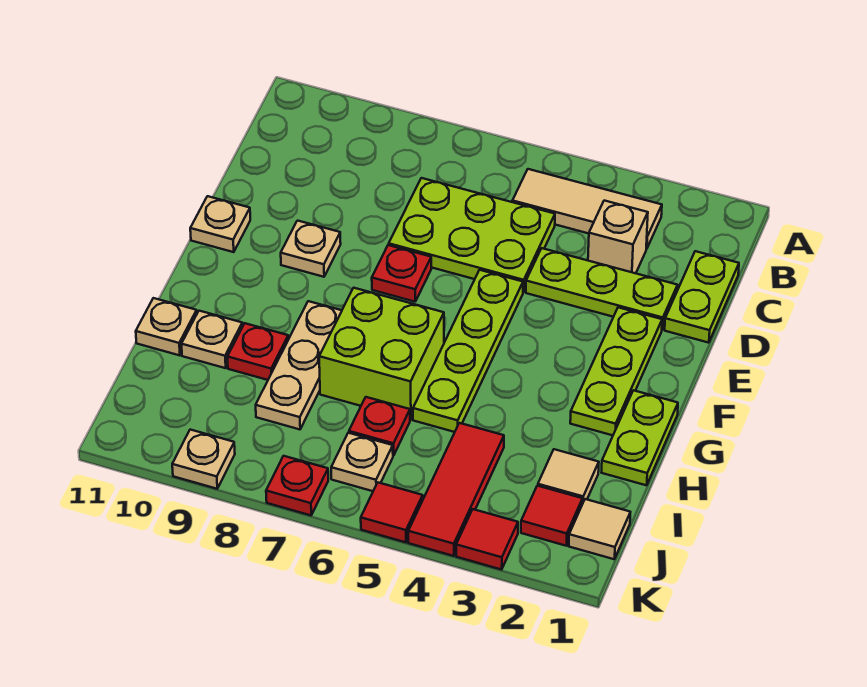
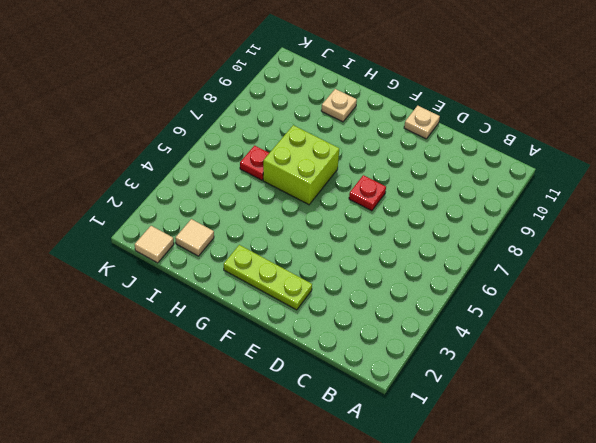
none -> tan 1x3 tile [512,169,662,249]
none -> lime 1x2 plate [665,251,739,343]
none -> tan 1x1 brick [588,201,648,273]

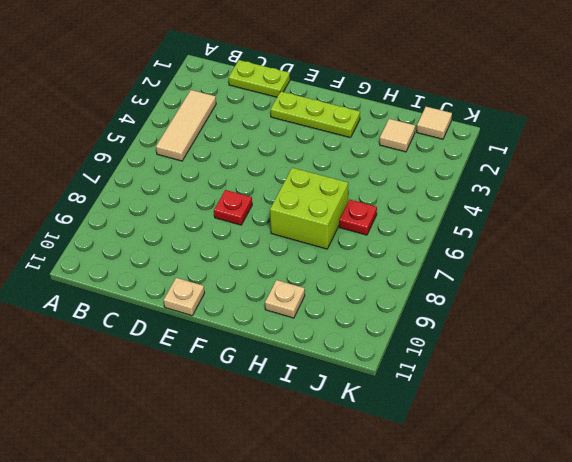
none -> tan 1x1 brick [588,201,648,273]
none -> lime 2x3 plate [389,178,555,292]
none -> lime 1x3 plate [526,248,678,329]

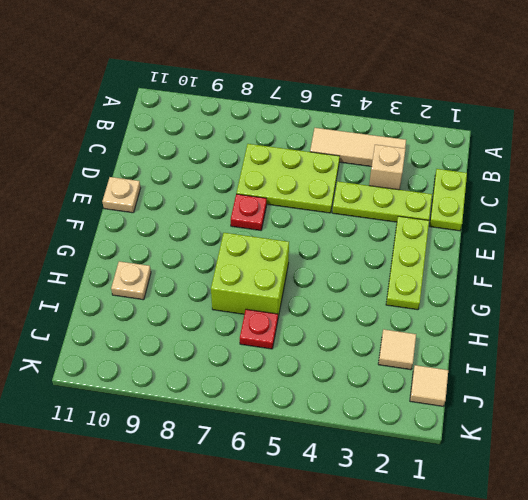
none -> lime 1x4 plate [413,270,523,432]
none -> tan 1x1 plate [281,221,341,277]
none -> lime 1x2 plate [601,390,678,485]

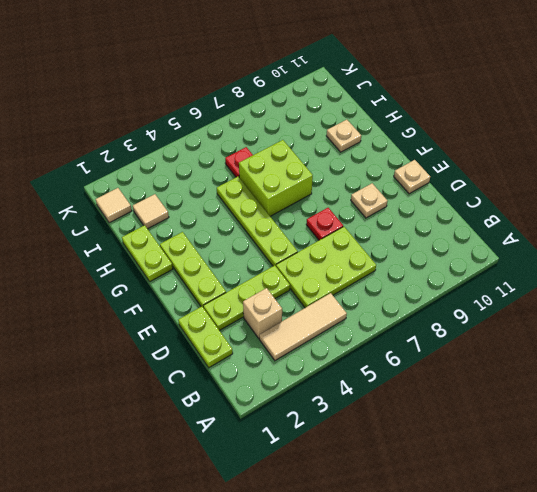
none -> tan 1x3 plate [256,301,342,429]
none -> red 1x1 plate [227,323,288,380]
none -> tan 1x1 plate [136,298,197,355]

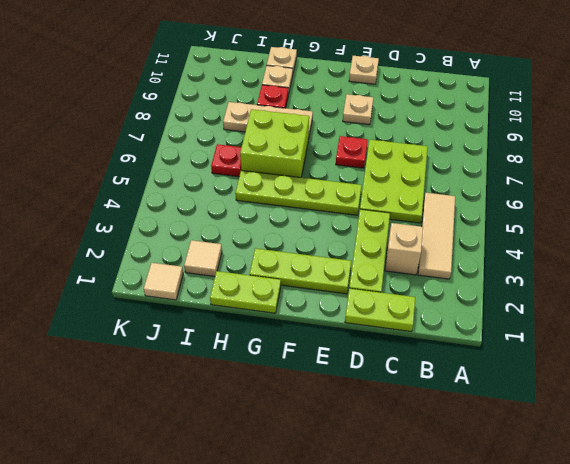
none -> red 1x3 tile [408,423,504,556]
none -> red 1x1 tile [521,486,583,546]
none -> tan 1x1 plate [331,433,393,491]

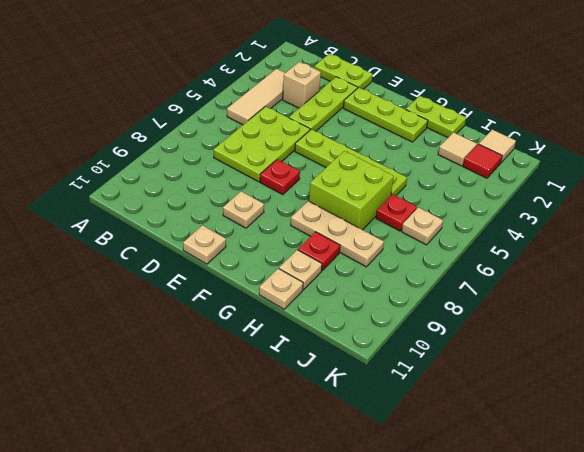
none -> red 1x3 tile [408,423,504,556]
none -> red 1x1 tile [456,509,518,570]
none -> red 1x1 tile [361,483,423,542]

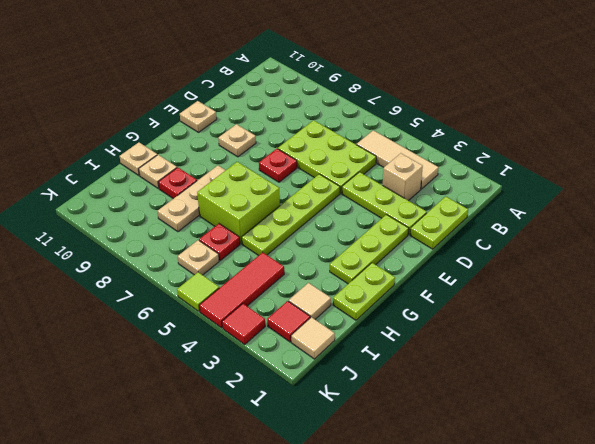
lime 1x1 tile [177,272,219,311] -> red 1x1 tile [361,483,423,542]
none -> red 1x1 plate [266,456,328,515]
none -> tan 1x1 plate [172,430,235,489]

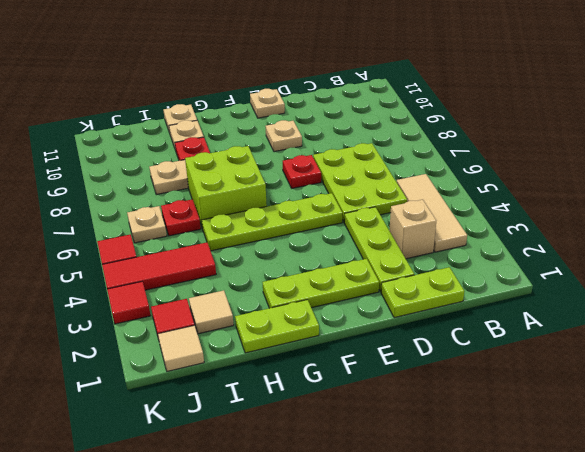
none -> red 1x1 plate [266,456,328,515]
none -> tan 1x1 plate [172,430,235,489]

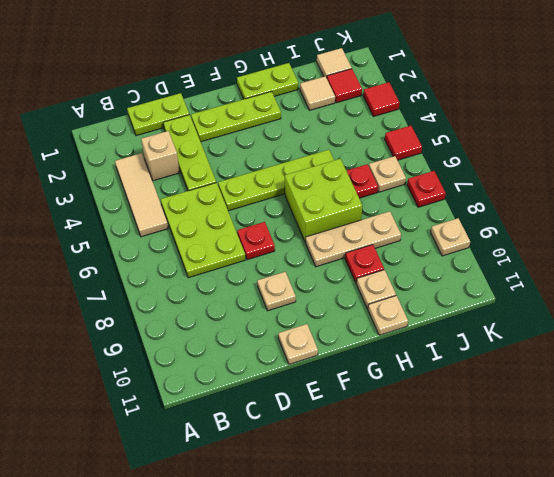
none -> red 1x3 tile [408,423,504,556]

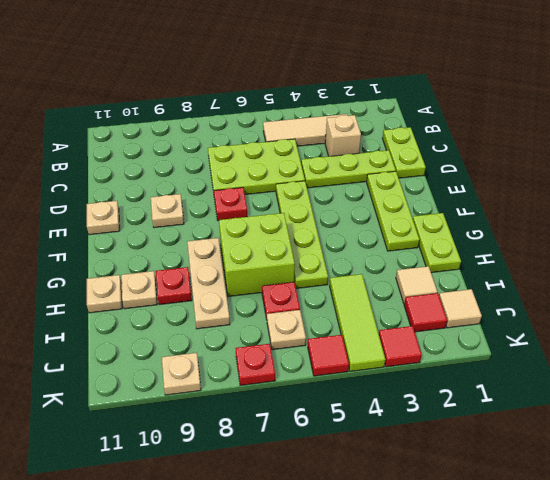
lime 1x3 tile [329,274,385,371] -> red 1x3 tile [408,423,504,556]

